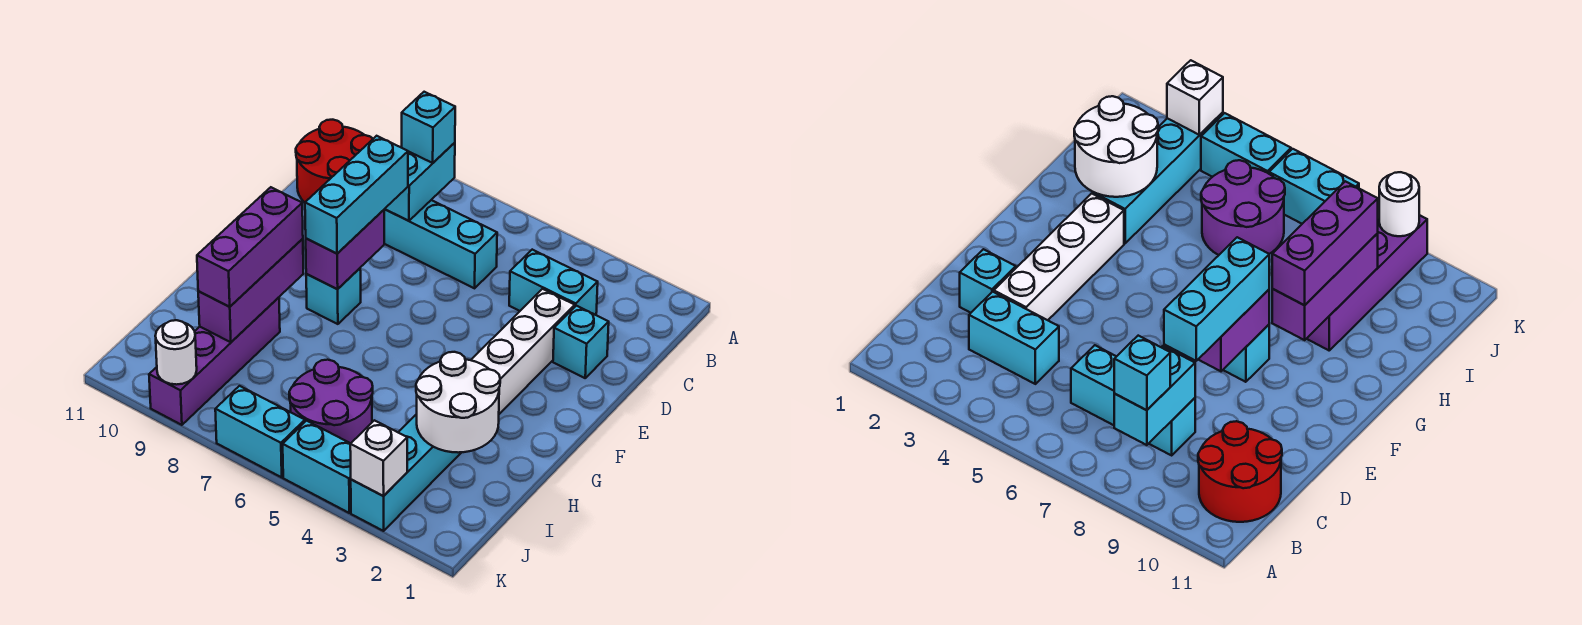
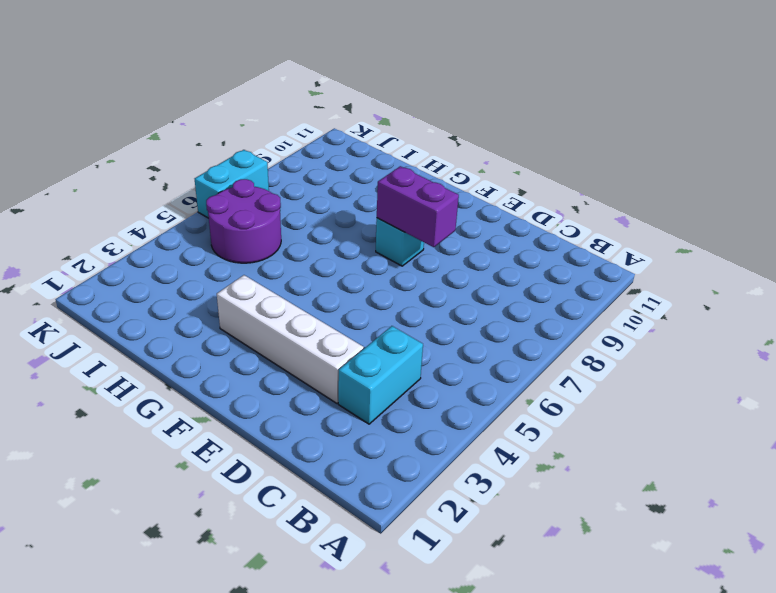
none -> red 2x2 round brick [296,120,373,202]
none -> cyan 1x3 brick [384,200,497,288]
none -> cyan 1x1 brick [553,306,609,378]

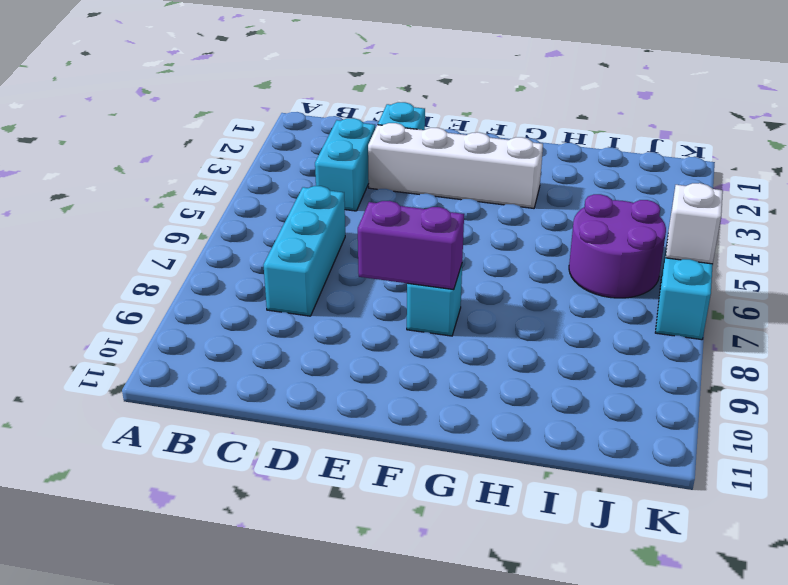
white 1x1 brick [666,183,723,264] -> white 1x1 brick moved to [350,420,407,496]
none -> red 2x2 round brick [296,120,373,202]
none -> cyan 1x4 brick [351,414,462,531]
none -> purple 1x4 brick [149,297,280,425]

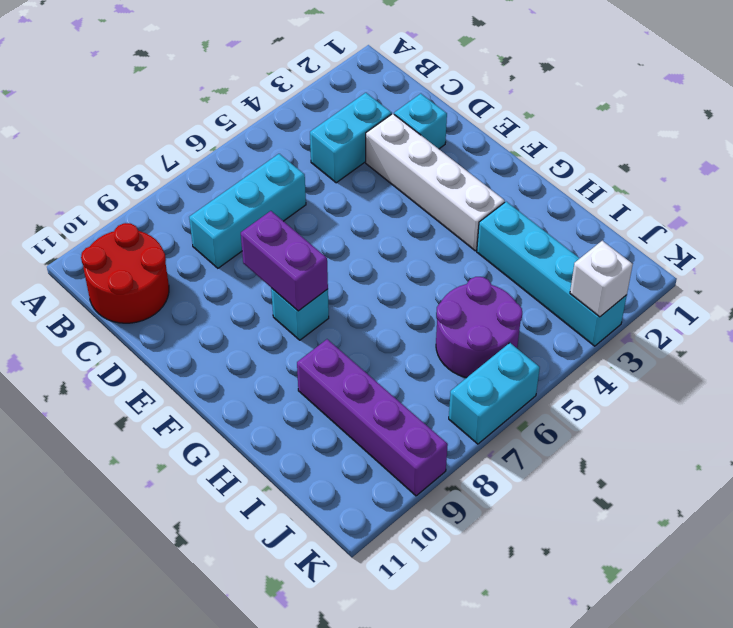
none -> cyan 1x2 brick [283,421,351,513]
none -> cyan 1x2 brick [385,143,455,221]
none -> purple 1x3 brick [198,239,304,342]

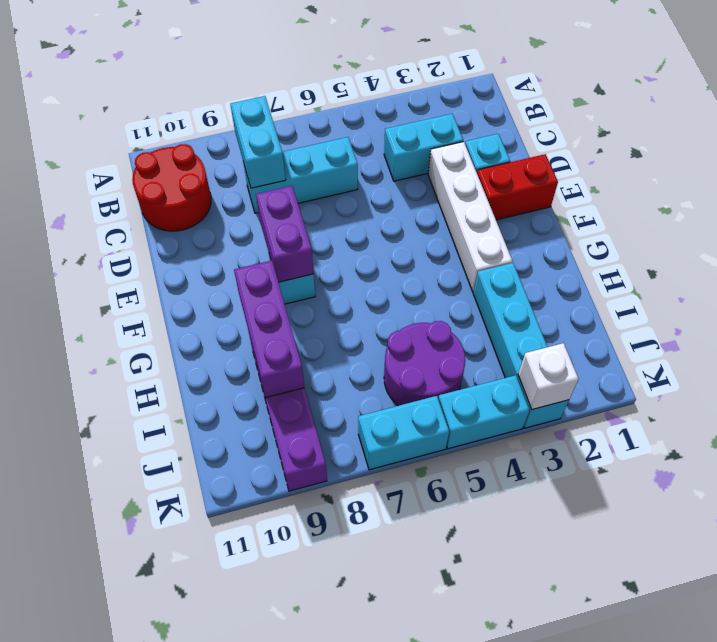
red 1x2 brick [477,154,558,220] -> none
none -> white 2x2 round brick [416,352,500,453]
none -> white 1x1 round brick [155,320,197,385]
none -> cyan 1x1 brick [402,92,455,163]

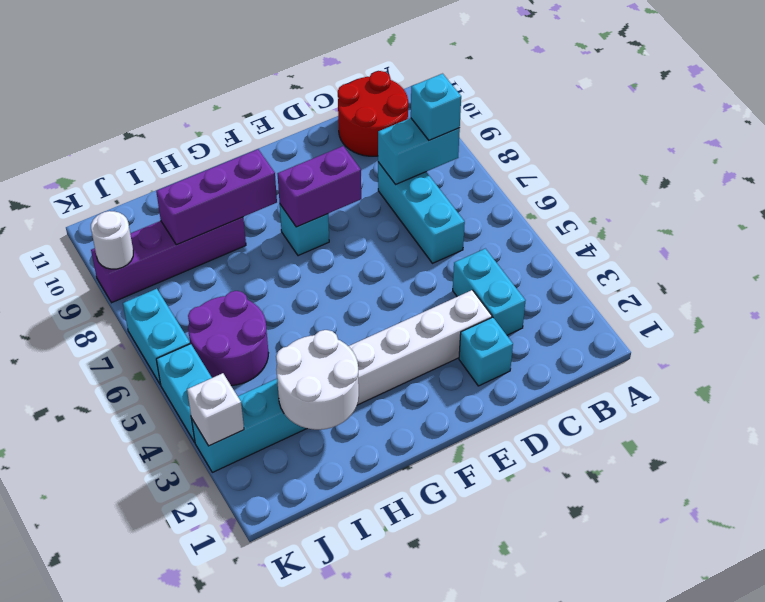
none -> cyan 1x3 brick [305,136,408,254]
none -> purple 1x3 brick [197,187,303,307]

